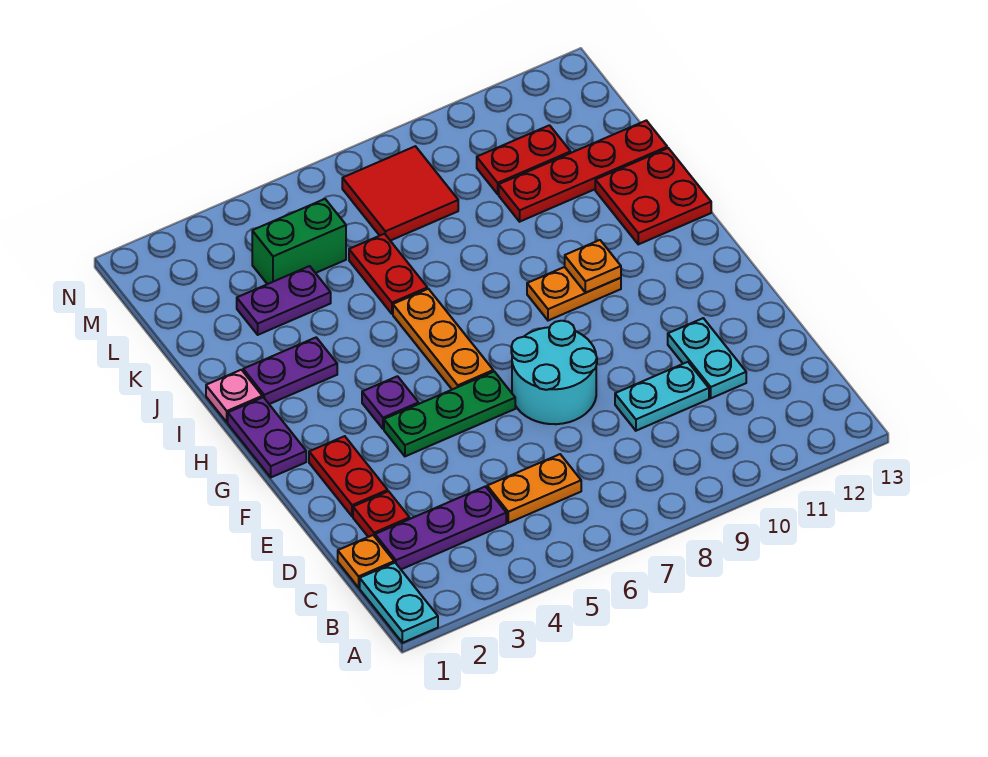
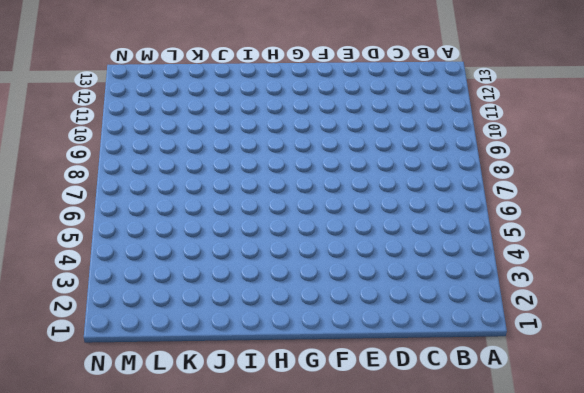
none -> cyan 1x2 plate [360,563,438,643]
none -> orange 1x1 plate [338,535,394,588]
none -> purple 1x3 plate [375,486,506,569]

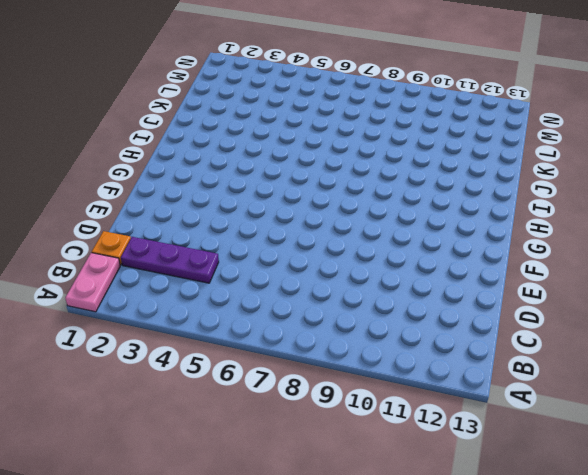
pink 1x2 plate [65,253,120,312] -> cyan 1x2 plate [360,563,438,643]
none -> orange 1x2 plate [487,454,581,523]
none -> red 1x1 plate [353,491,410,537]
none -> cyan 1x2 plate [615,362,709,431]

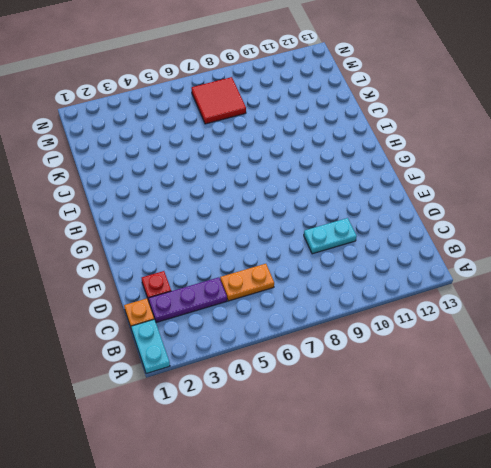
none -> cyan 1x2 plate [668,318,746,398]
none -> red 1x2 plate [309,436,388,516]
none -> cyan 2x2 round brick [511,321,597,424]

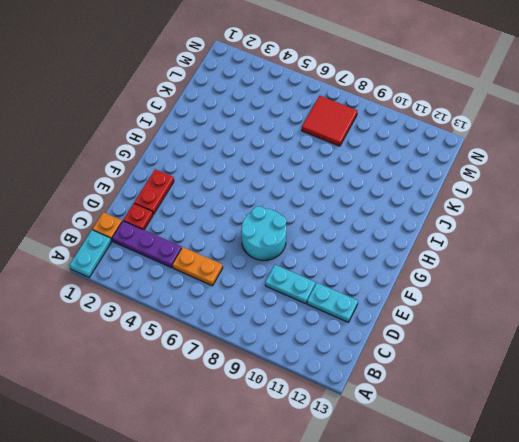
cyan 1x2 plate [307,283,358,322] -> cyan 1x2 plate turned to [668,318,746,398]
none -> green 1x3 plate [384,372,515,456]
none -> purple 1x2 plate [228,397,306,477]
none -> purple 1x1 plate [362,376,419,429]

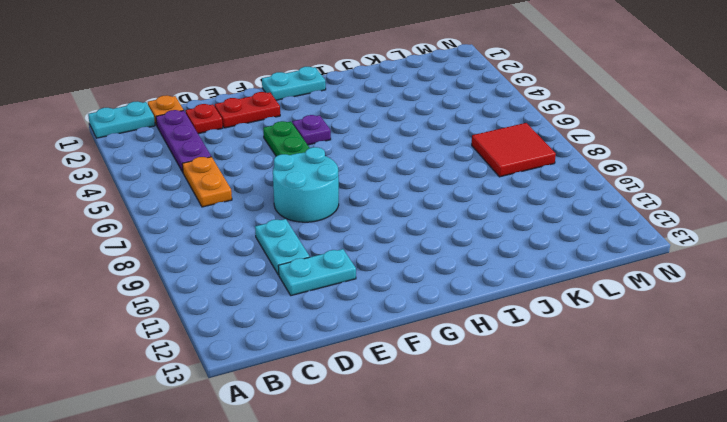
cyan 1x2 plate [262,67,326,100] -> purple 1x2 plate [228,397,306,477]
none -> orange 1x3 plate [393,289,493,389]
none -> orange 1x2 plate [527,267,621,321]
none -> pink 1x1 plate [206,370,262,422]

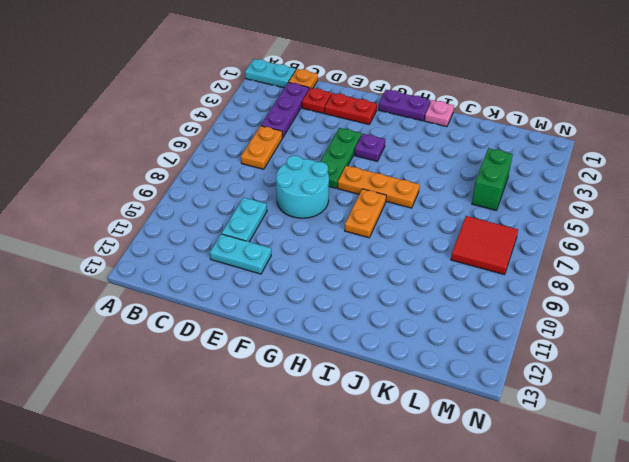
orange 1x2 plate [345,189,386,238] -> orange 1x2 plate moved to [527,267,621,321]
none -> purple 1x2 plate [243,338,337,404]
none -> red 2x2 plate [595,148,711,244]
none -> red 1x2 plate [349,234,427,314]

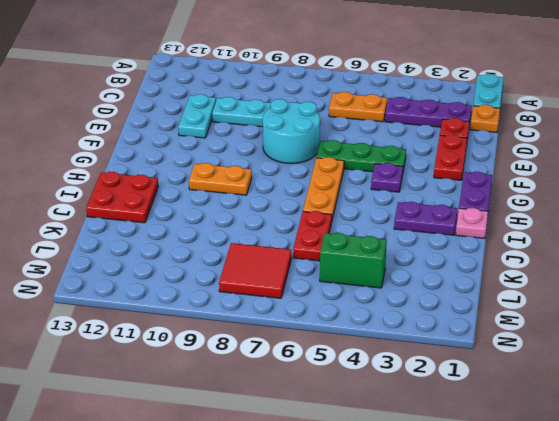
none -> purple 1x2 plate [237,266,331,335]
none -> red 1x4 plate [499,120,667,222]
none -> red 1x2 plate [477,125,571,194]

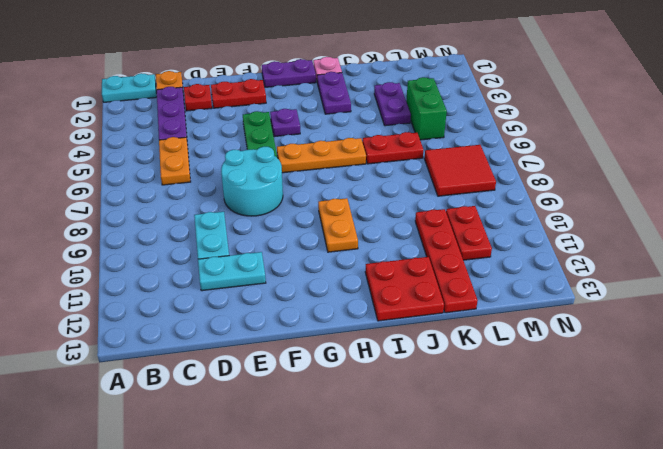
none -> orange 1x1 plate [565,240,621,293]

